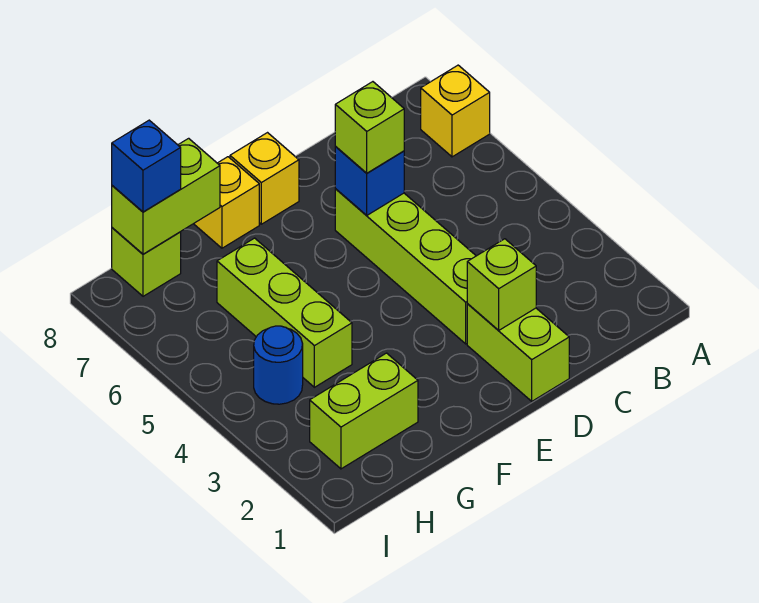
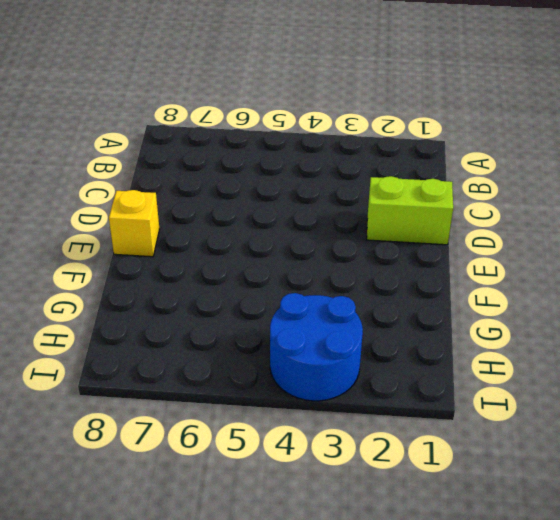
blue 2x2 round brick [270,293,363,401] -> blue 1x1 round brick [254,326,303,404]
none -> yellow 1x1 brick [421,65,490,157]
none -> lime 1x4 brick [335,189,476,344]
none -> yellow 1x1 brick [194,157,259,248]

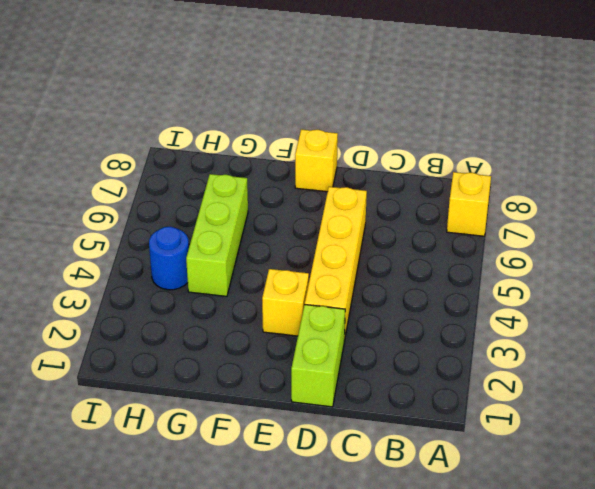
yellow 1x4 brick [305,187,367,341] -> lime 1x4 brick [335,189,476,344]
yellow 1x1 brick [262,269,309,336] -> yellow 1x1 brick moved to [194,157,259,248]
none -> lime 1x2 brick [310,353,418,469]
none -> lime 1x1 brick [112,228,181,296]
none -> lime 1x1 brick [467,239,536,330]

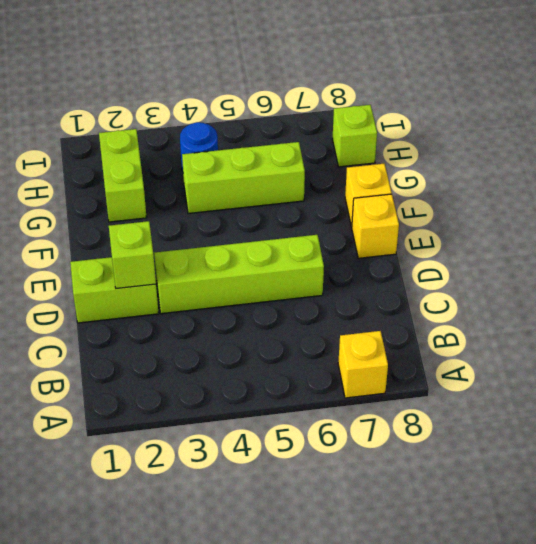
none -> blue 1x1 brick [335,146,404,215]
none -> lime 1x2 brick [112,138,220,254]
none -> lime 1x1 brick [335,82,404,173]

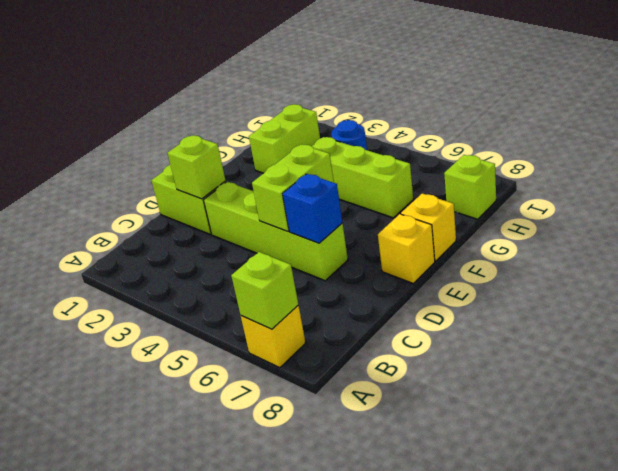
lime 1x1 brick [231,252,298,329] -> lime 1x1 brick moved to [335,82,404,173]
lime 1x2 brick [252,144,334,232] -> lime 1x2 brick moved to [112,138,220,254]
none -> blue 1x1 brick [112,120,181,212]

